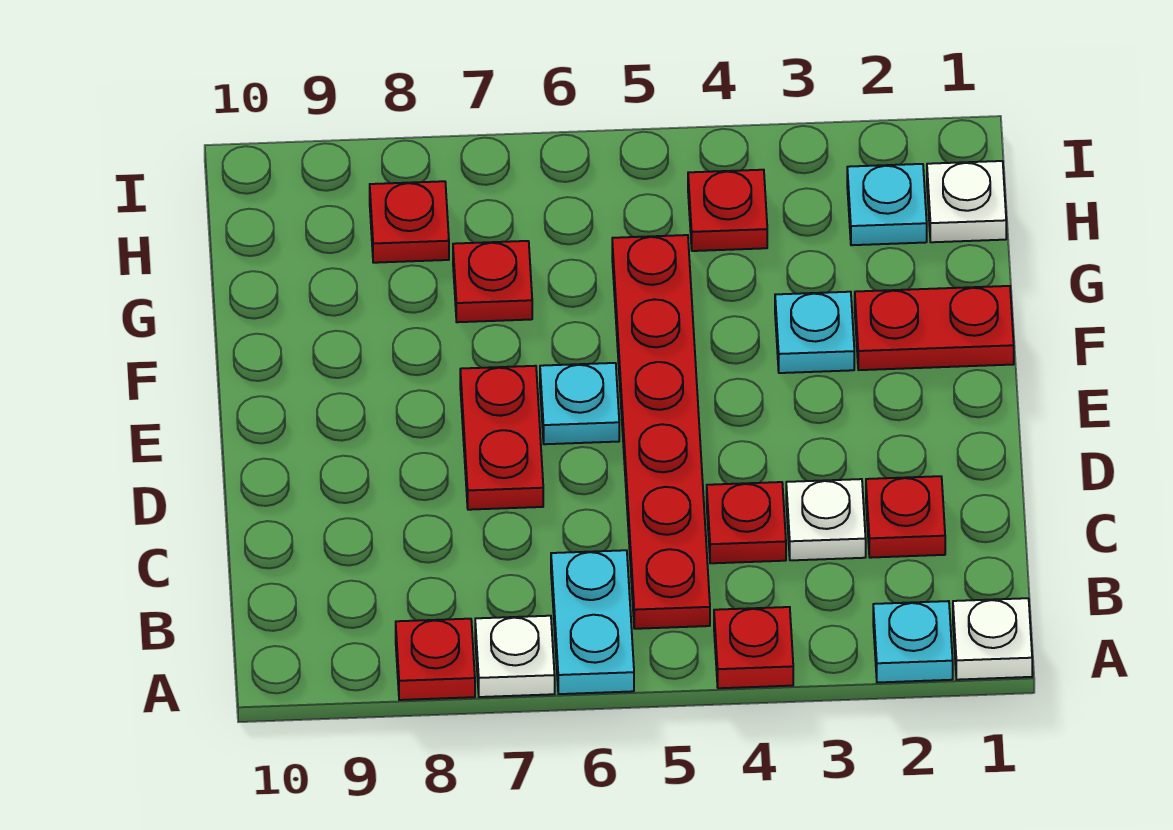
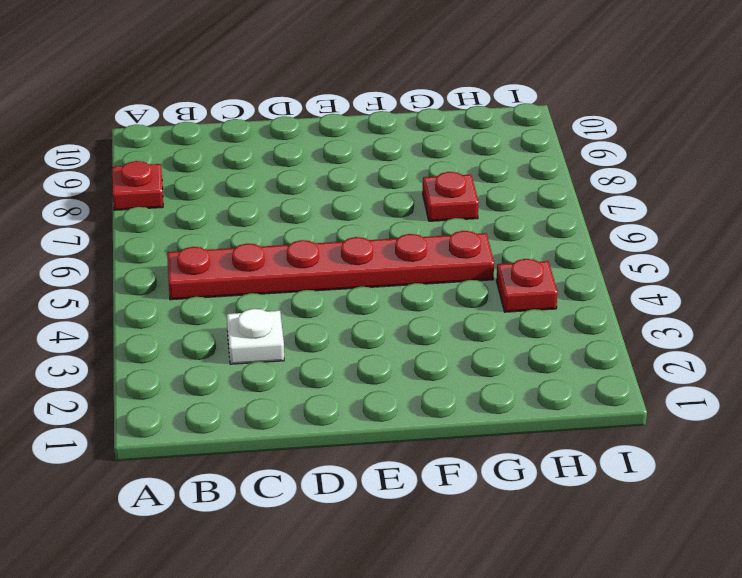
none -> white 1x1 plate [953,598,1032,680]
none -> cyan 1x1 plate [873,601,953,683]
none -> red 1x1 plate [714,607,793,688]

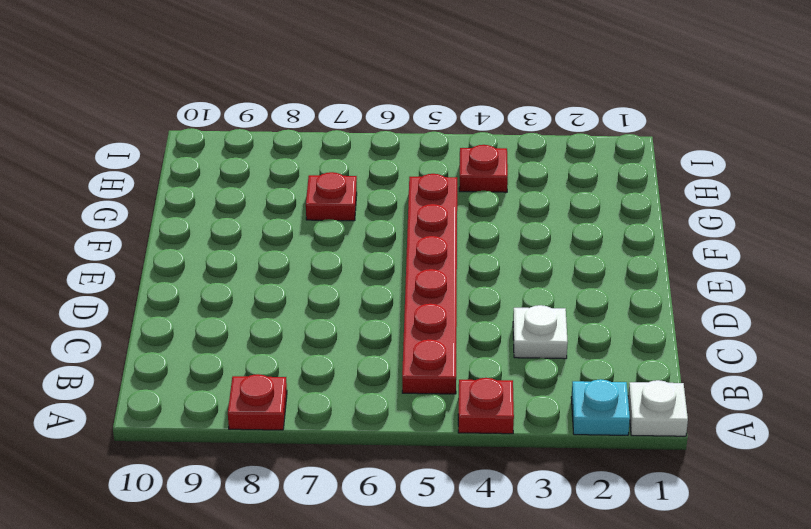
none -> cyan 1x2 plate [551,550,634,694]
none -> white 1x1 plate [475,616,555,697]
none -> red 1x1 plate [866,476,945,558]

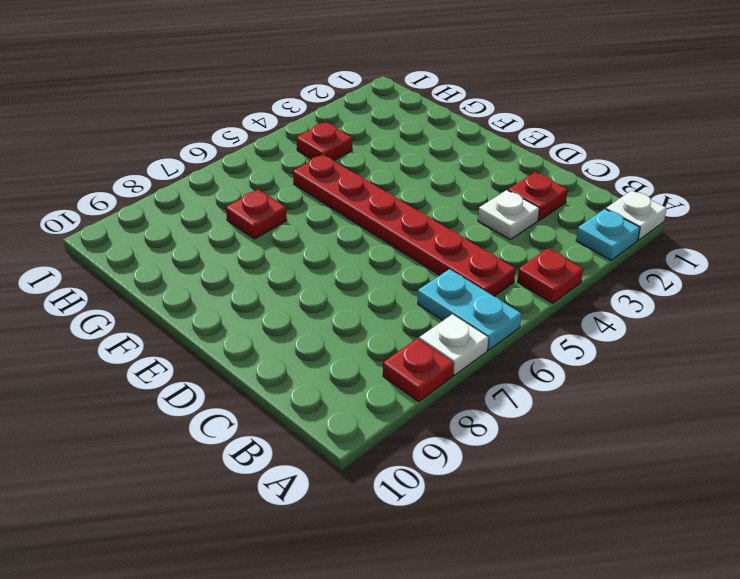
none -> red 1x1 plate [707,482,786,563]
none -> red 1x2 plate [460,366,543,510]
none -> cyan 1x1 plate [540,363,619,444]

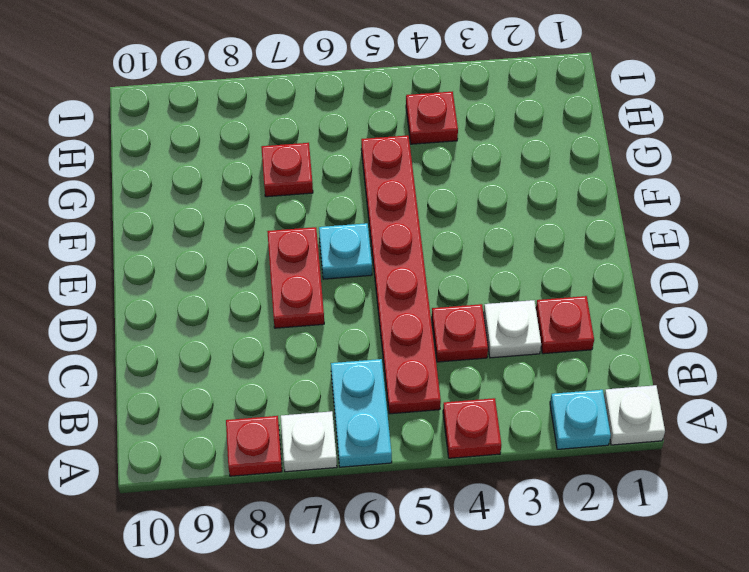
none -> red 1x2 plate [855,286,1014,370]
none -> cyan 1x1 plate [775,292,854,373]
none -> white 1x1 plate [927,161,1006,242]

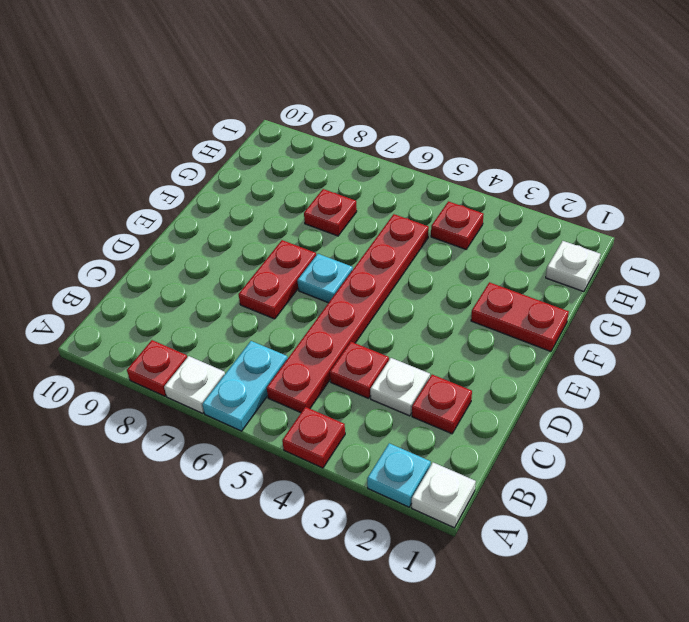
none -> cyan 1x1 plate [775,292,854,373]
none -> cyan 1x1 plate [847,164,927,245]
none -> red 1x1 plate [370,181,449,263]

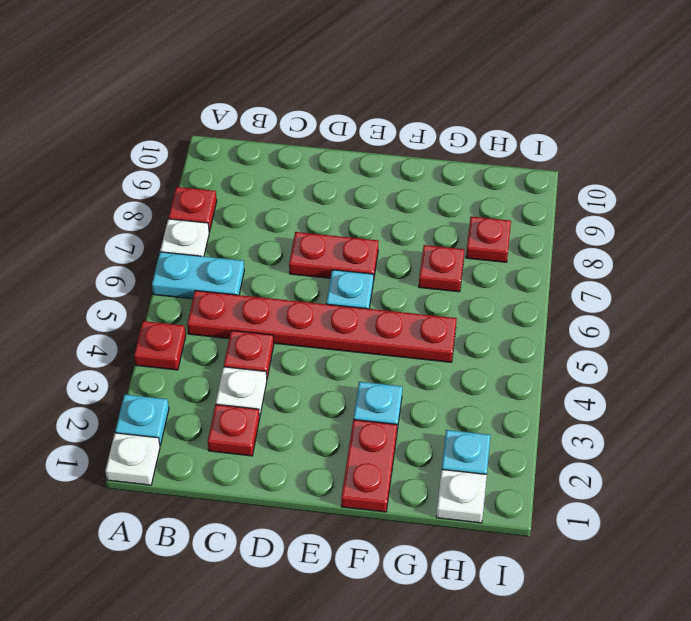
none -> red 1x1 plate [688,170,767,251]

